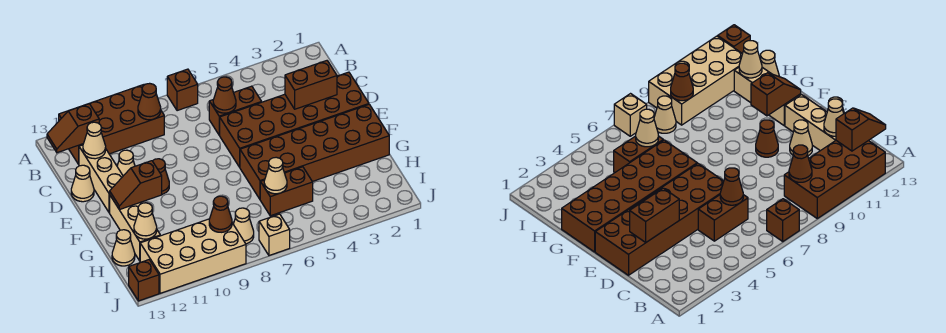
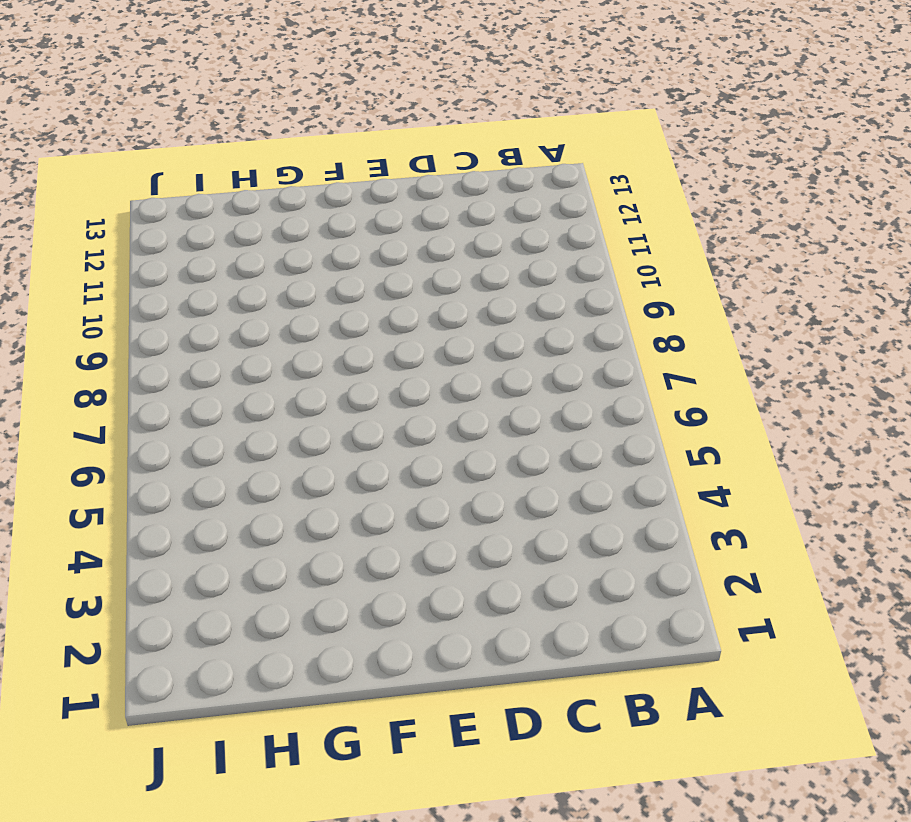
none -> brown 1x1 brick [167,69,198,111]
none -> brown 2x4 brick [59,84,164,164]
none -> brown 1x2 brick [209,86,261,135]

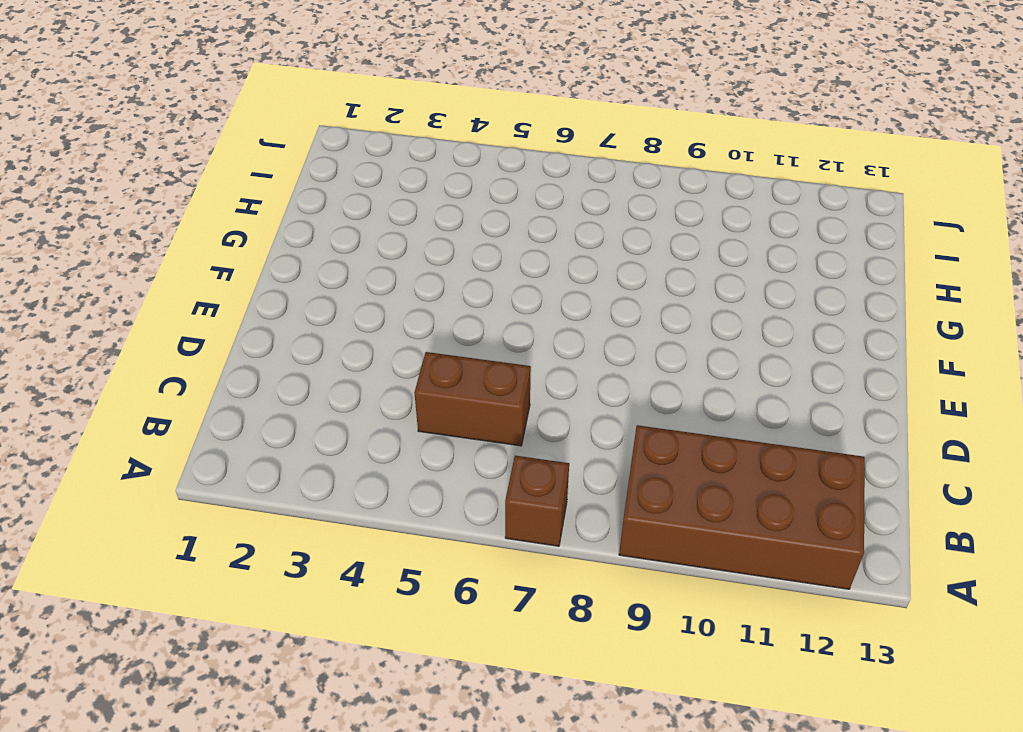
none -> tan 1x3 brick [79,145,123,213]
none -> brown 2x6 brick [220,72,369,167]
none -> tan 1x1 cone [117,150,135,176]

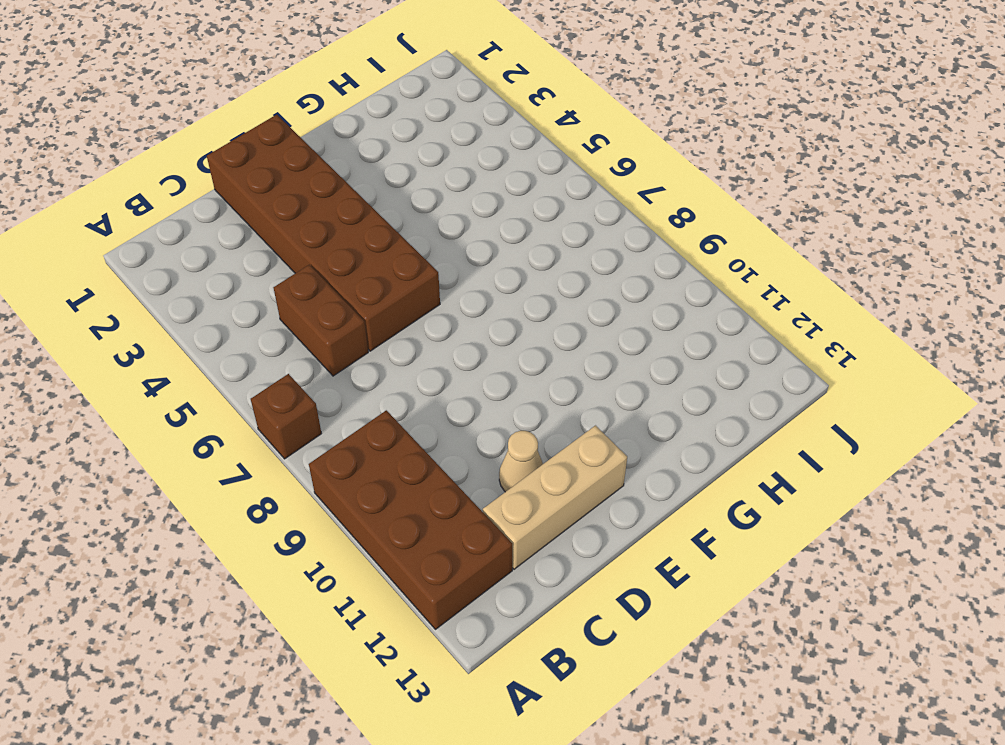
none -> tan 1x1 cone [71,165,94,202]
none -> brown 1x1 cone [153,159,169,194]
none -> brown 2x6 brick [240,104,389,199]

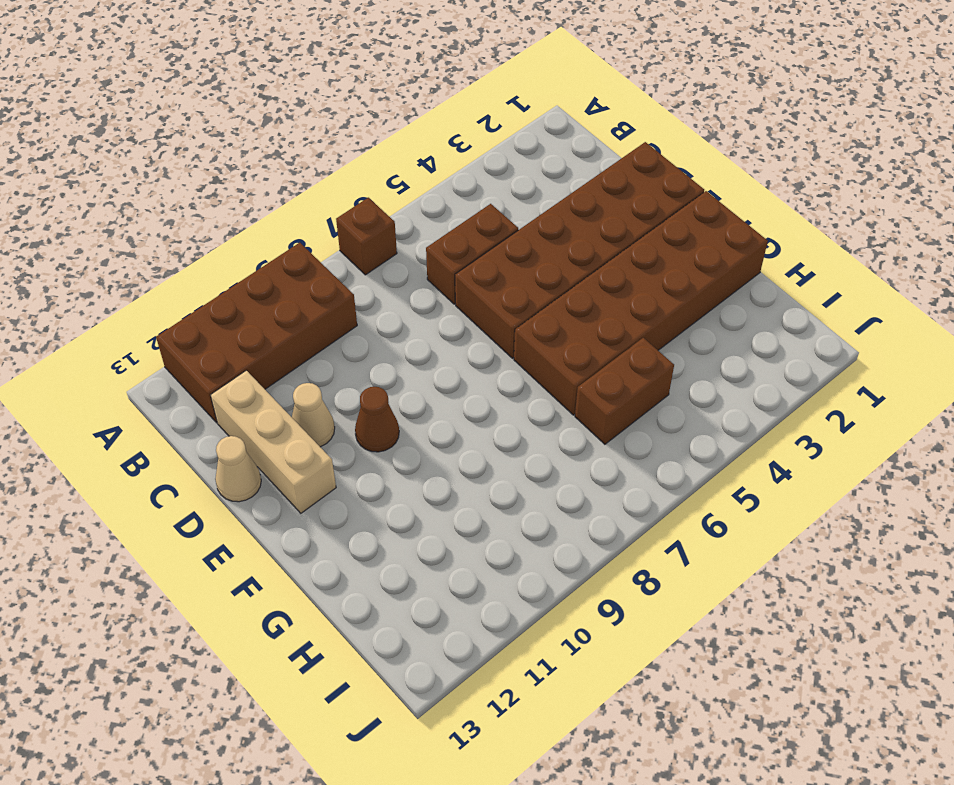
none -> tan 1x3 brick [110,196,160,261]
none -> tan 1x1 cone [112,230,135,266]
none -> tan 1x1 cone [233,208,254,244]

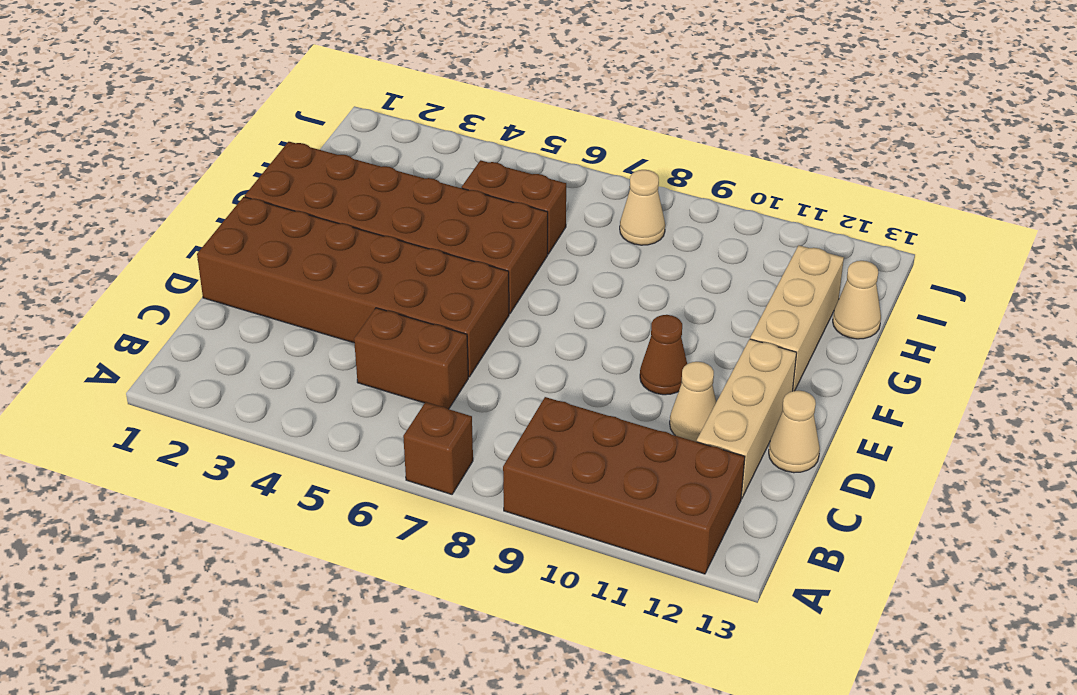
none -> tan 2x4 brick [140,219,246,293]
none -> tan 1x1 brick [259,214,290,255]
none -> brown 1x1 brick [129,260,159,301]

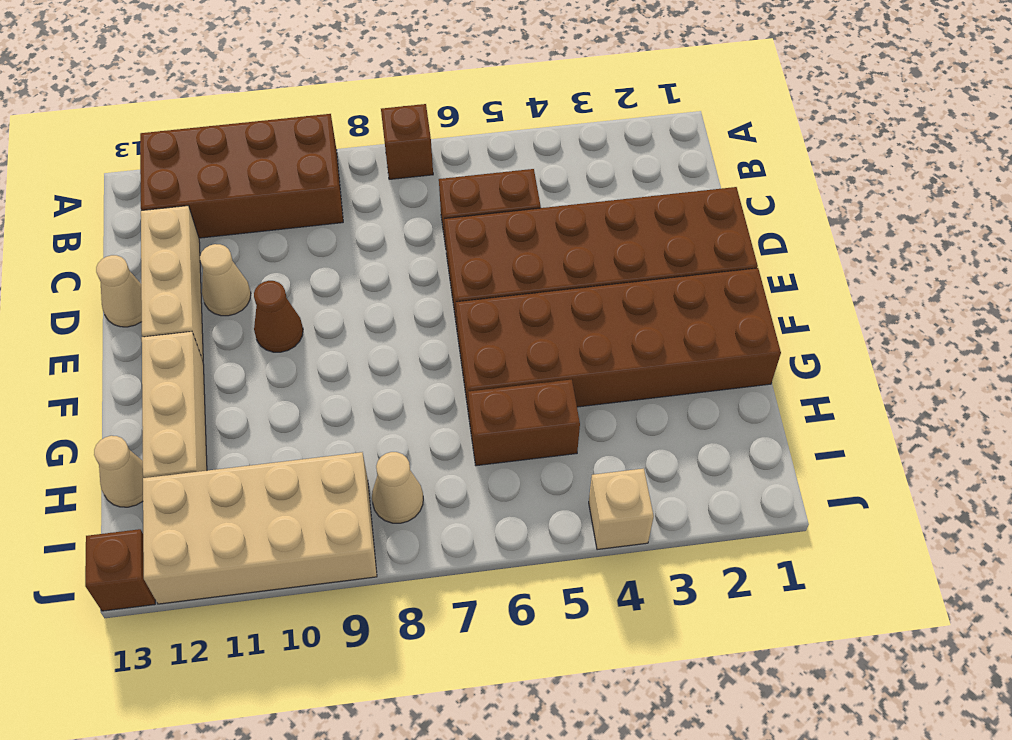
tan 1x1 brick [589,468,654,550] -> tan 1x1 brick moved to [259,214,290,255]
none -> brown 1x1 cone [138,83,161,120]
none -> brown 1x2 slope [47,104,99,153]
none -> brown 1x1 cone [213,77,236,113]

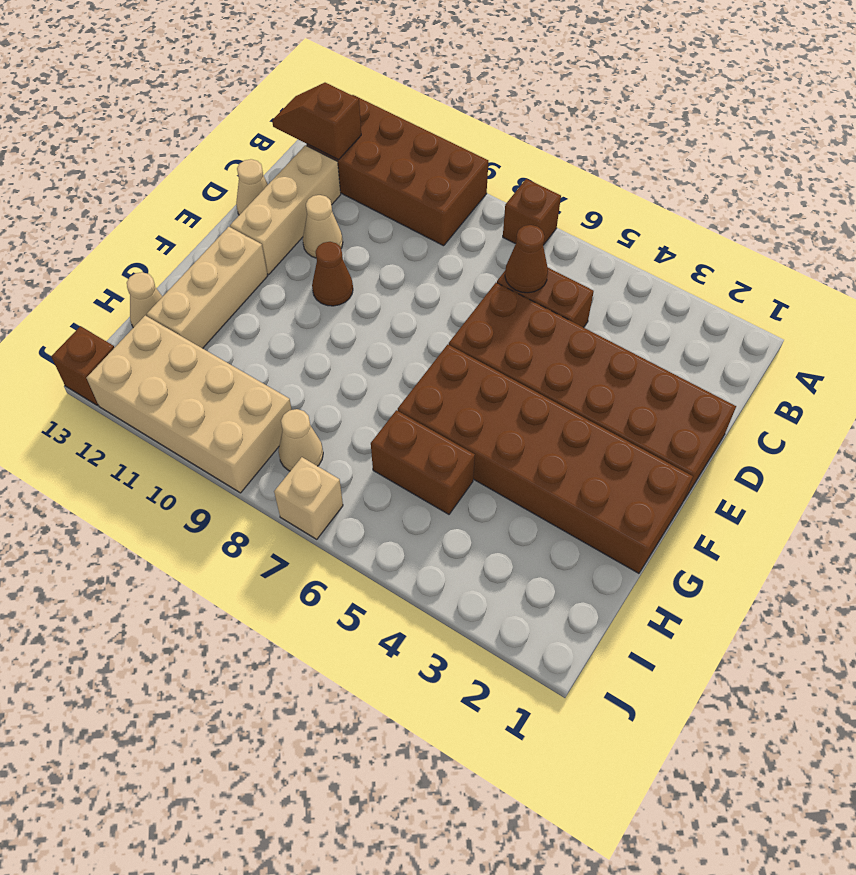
none -> brown 1x1 cone [138,83,161,120]
none -> tan 1x1 cone [83,122,106,159]
none -> brown 1x2 brick [285,61,337,109]

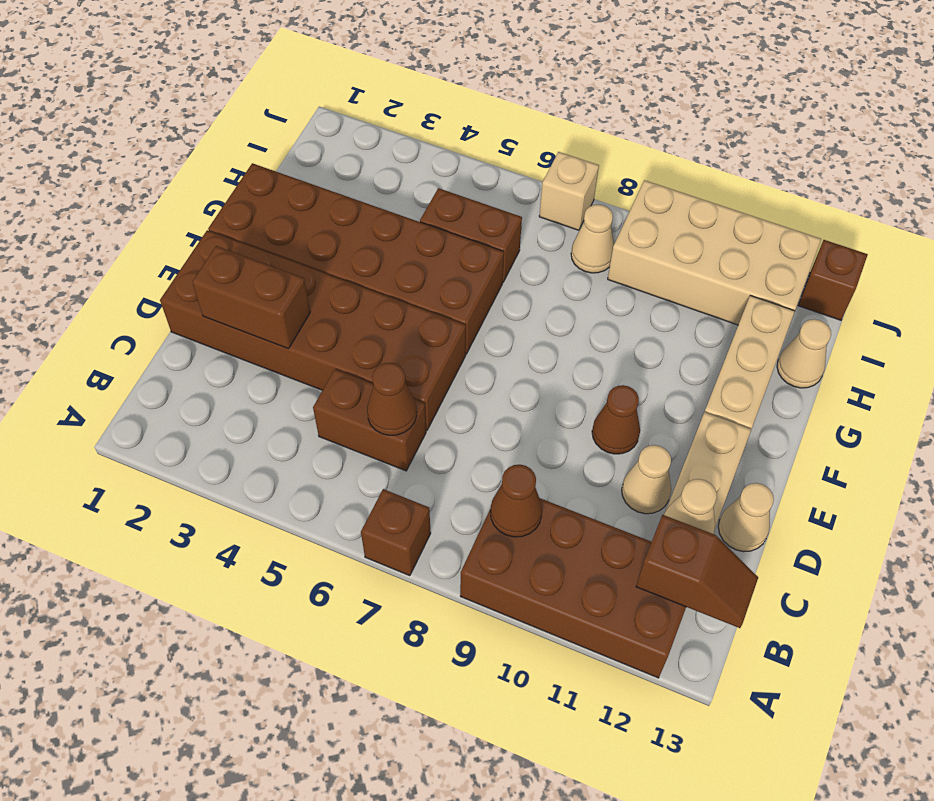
none -> brown 1x2 slope [110,161,162,210]
none -> tan 1x1 cone [264,157,287,194]
none -> tan 1x1 cone [134,203,157,239]

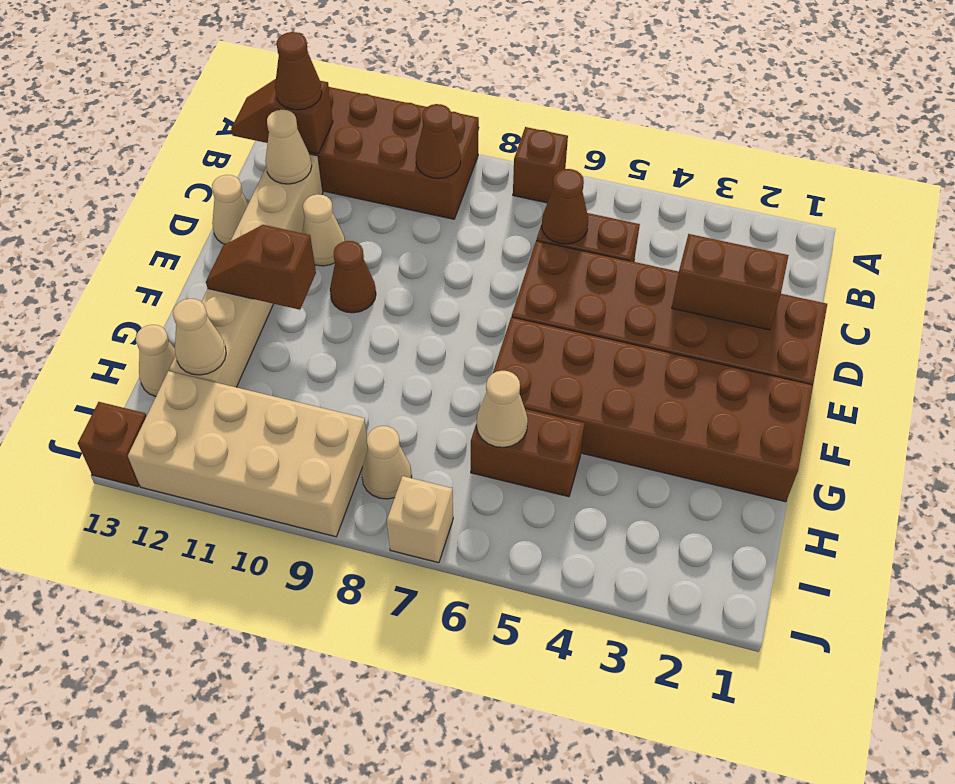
brown 1x1 cone [275,32,322,110] -> brown 1x1 cone moved to [209,196,232,232]

